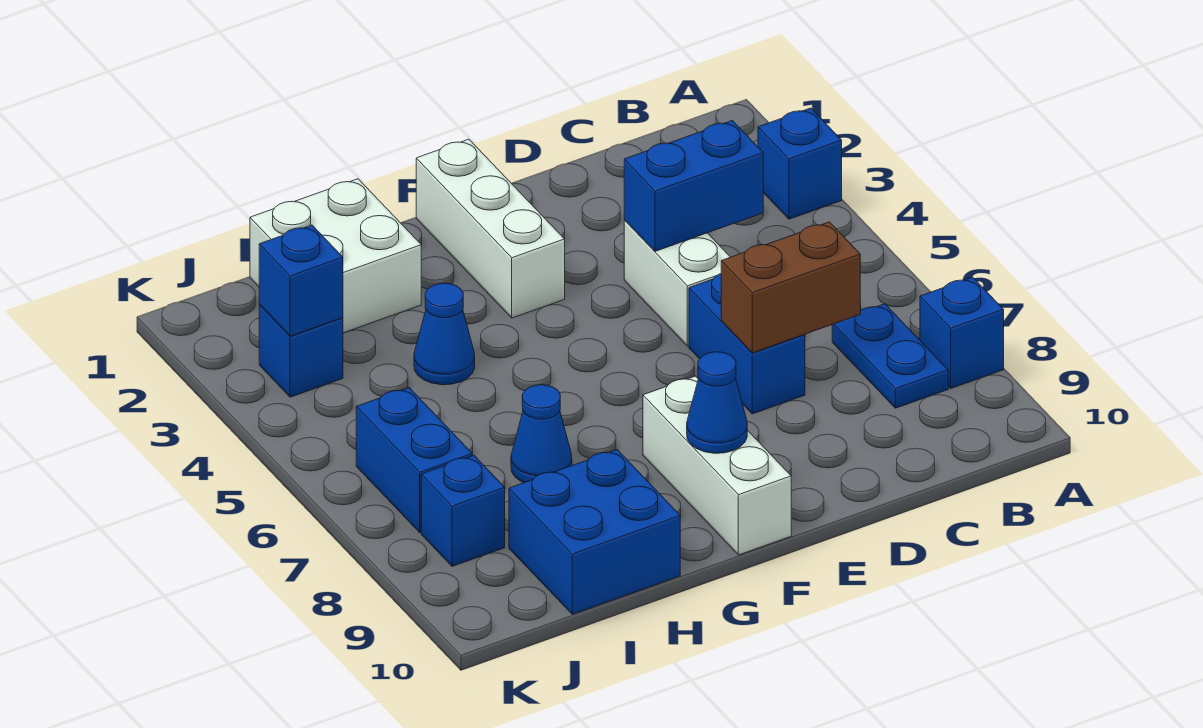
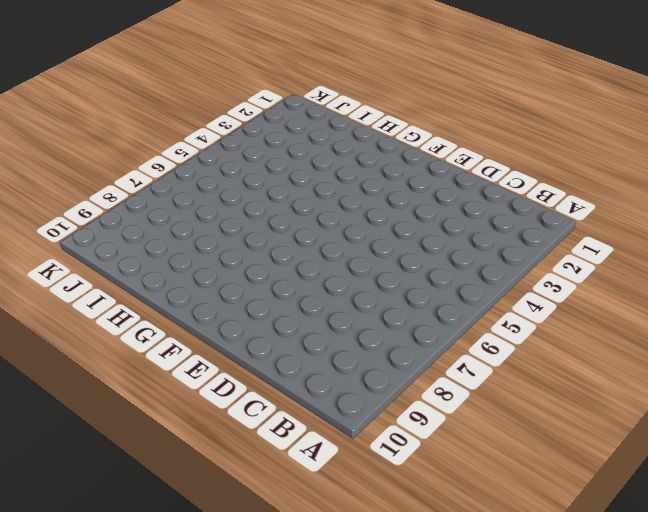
none -> blue 1x1 brick [758,108,842,219]
none -> blue 1x1 brick [920,277,1004,388]
none -> blue 1x2 plate [832,304,948,408]

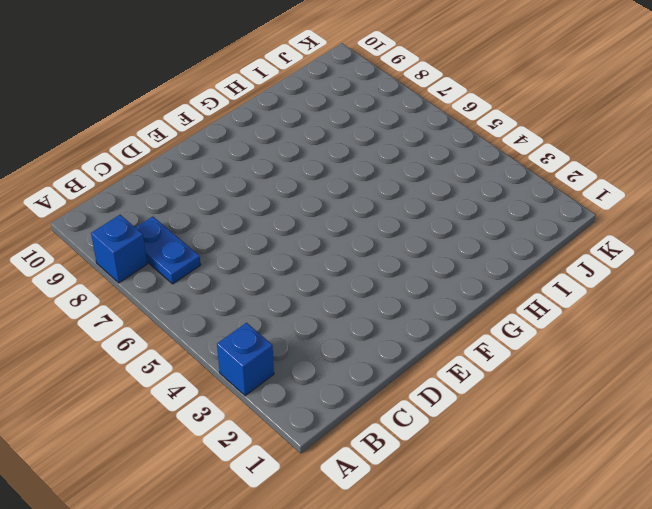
none -> white 1x2 brick [624,220,730,346]
none -> blue 1x2 brick [689,274,805,414]
none -> white 1x3 brick [416,139,565,318]

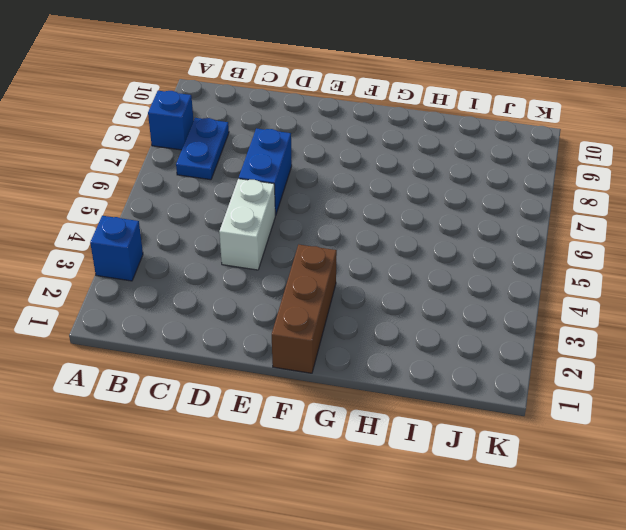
brown 1x3 brick [272,245,337,373] -> white 1x3 brick [416,139,565,318]
none -> white 1x3 brick [643,376,791,555]
none -> white 2x2 brick [250,179,421,333]
none -> blue 1x1 cone [414,283,475,385]

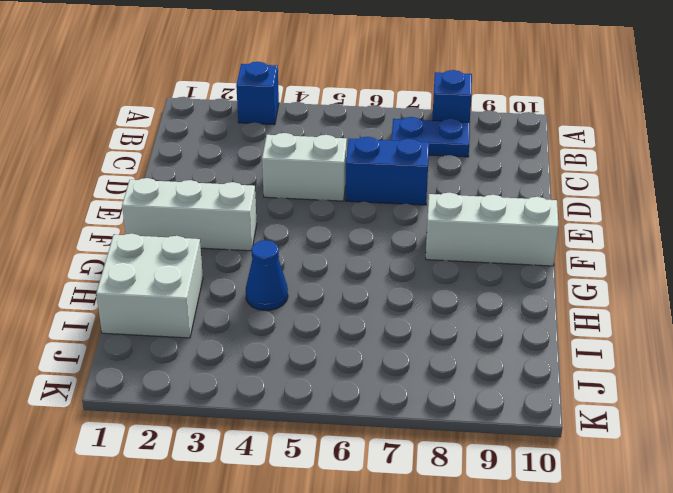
none -> blue 1x1 cone [511,385,572,483]
none -> blue 2x2 brick [509,450,680,614]
none -> blue 1x1 brick [259,305,343,397]

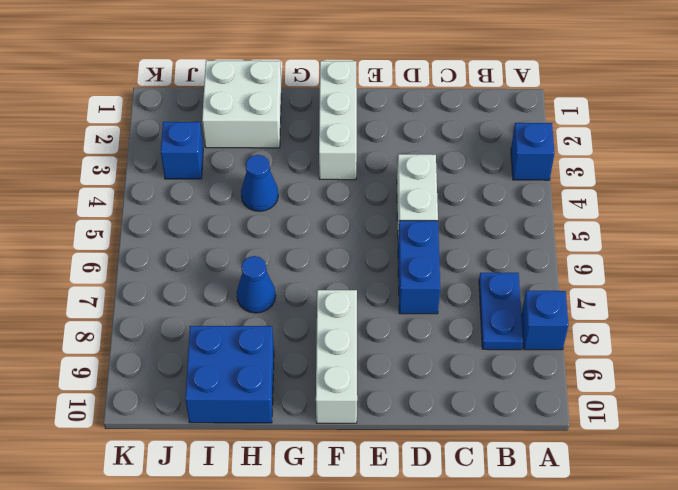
none -> blue 1x2 brick [356,388,472,532]
none -> blue 1x1 brick [421,455,505,566]
none -> blue 1x2 brick [624,120,763,251]

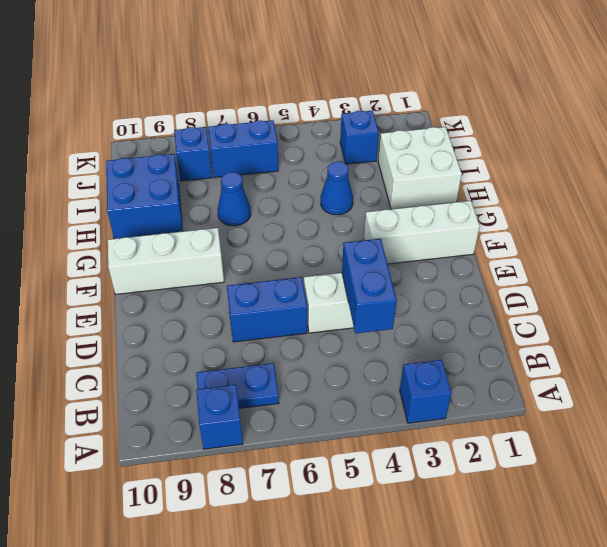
none -> brown 1x2 brick [721,222,860,353]
none -> blue 1x1 cone [687,352,747,453]
none -> blue 1x1 brick [259,225,343,336]

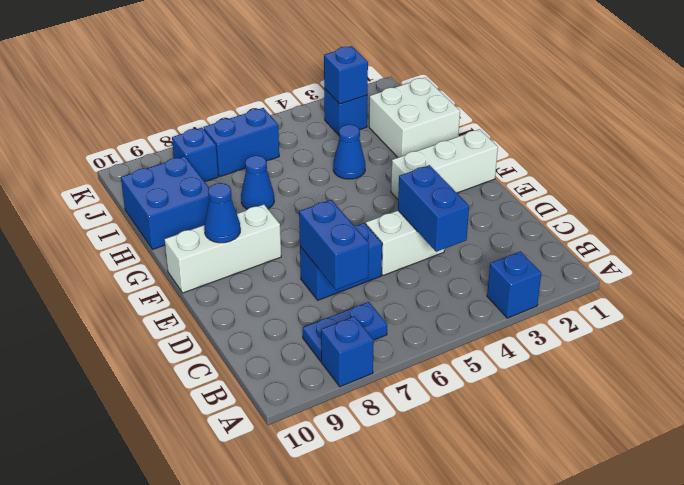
blue 1x2 brick [299,200,369,290] -> brown 1x2 brick [721,222,860,353]

